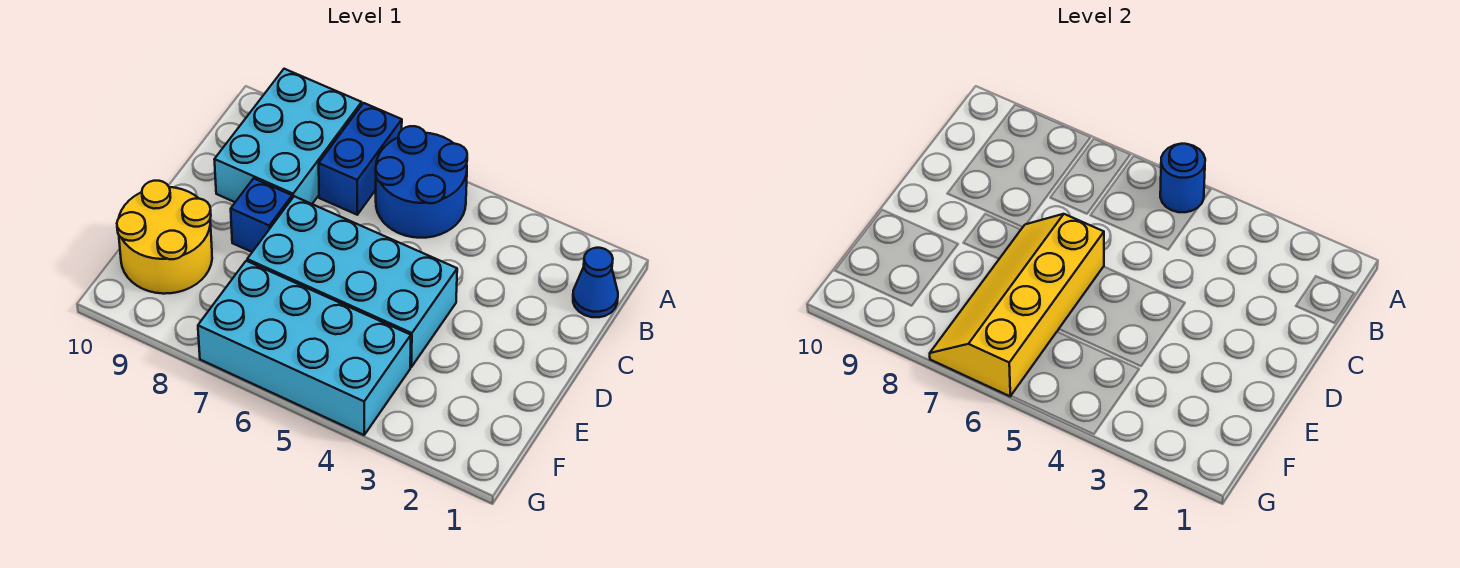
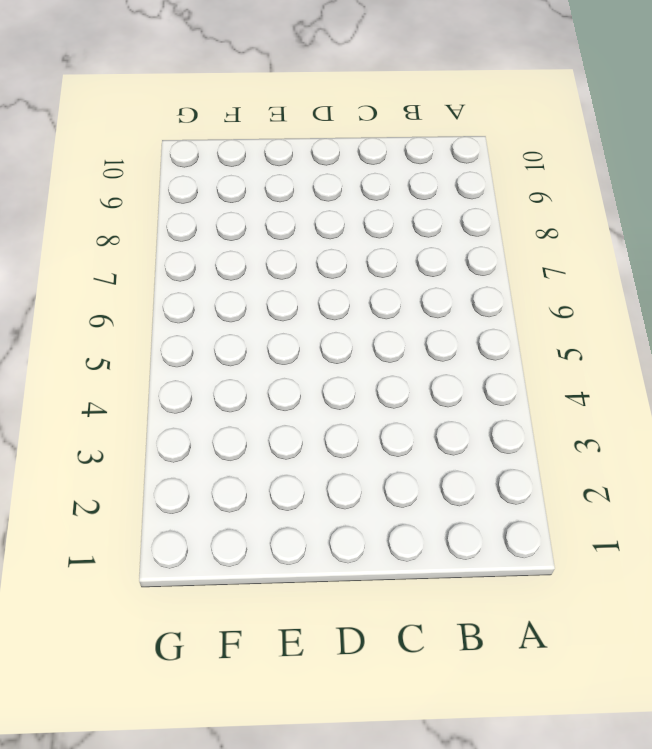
none -> blue 2x2 round brick [376,126,467,238]
none -> blue 1x2 brick [319,103,402,215]

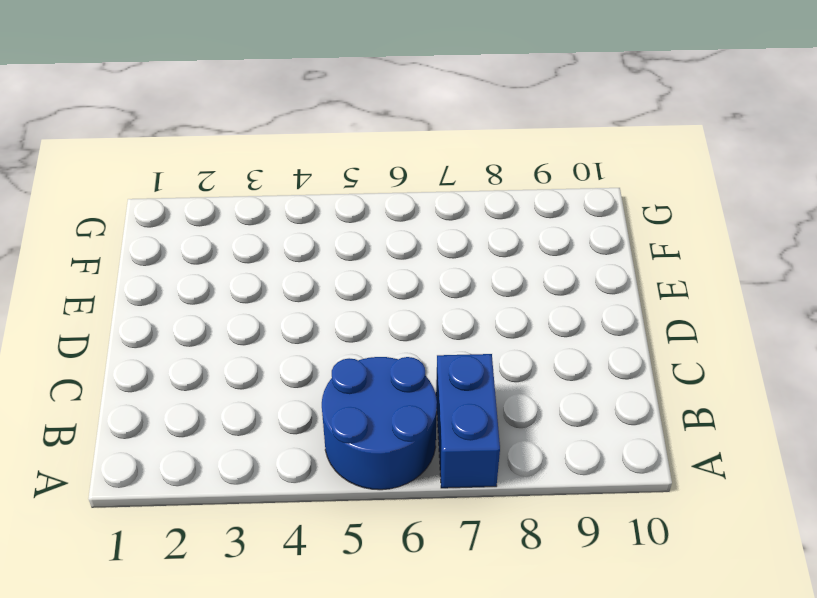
none -> cyan 2x3 brick [214,69,362,204]
none -> blue 1x1 cone [573,248,618,317]

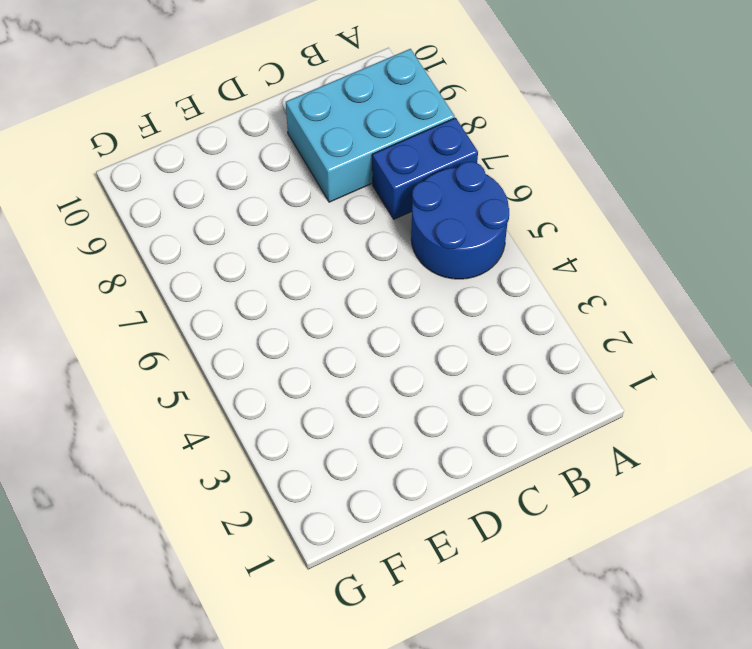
none -> blue 1x1 cone [573,248,618,317]
none -> cyan 2x4 brick [247,196,457,367]

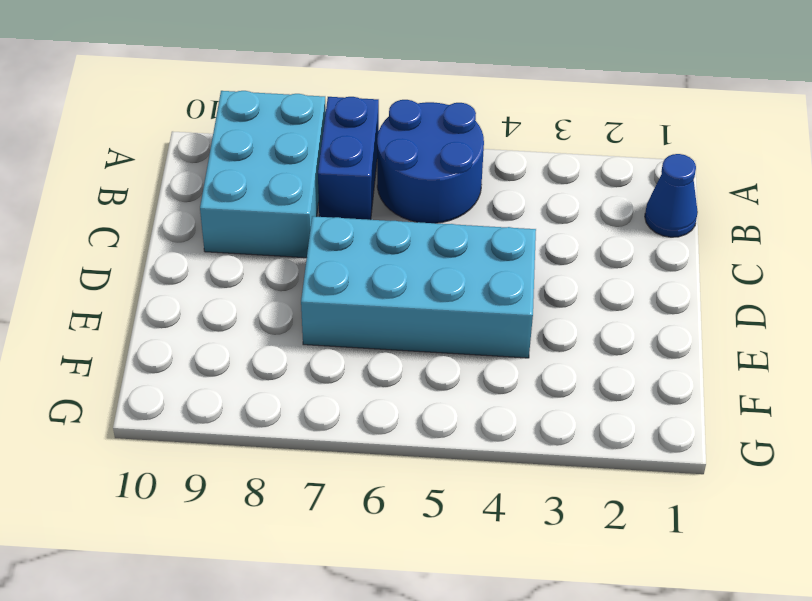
none -> blue 1x1 brick [231,178,292,252]
none -> yellow 2x2 round brick [117,181,212,294]

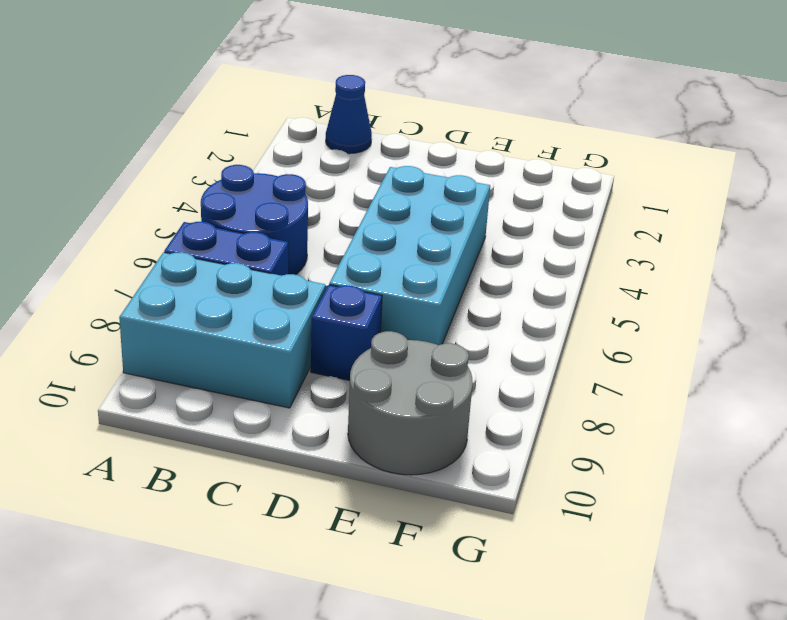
grey 2x2 round brick [348,331,473,475] -> yellow 2x2 round brick [117,181,212,294]
none -> cyan 2x4 brick [198,261,411,435]
none -> blue 1x1 round brick [1160,144,1205,212]

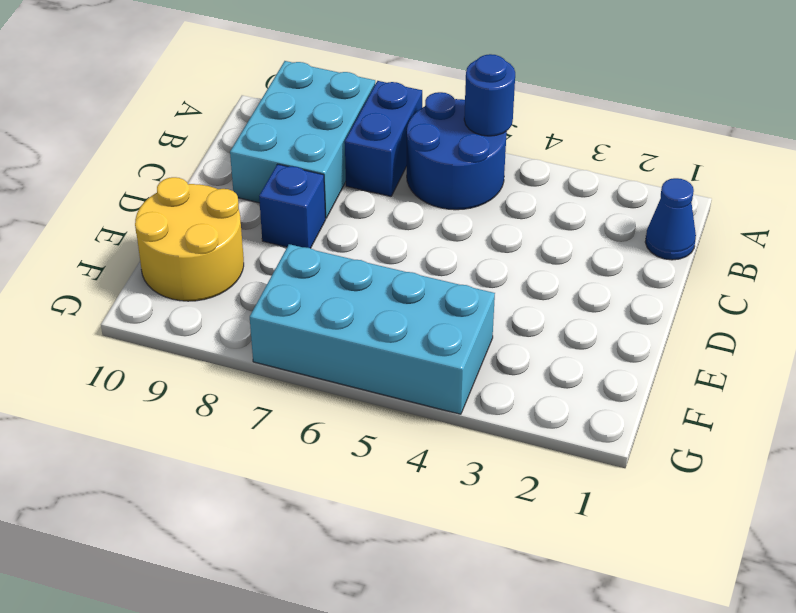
none -> cyan 2x4 brick [247,196,457,367]
none -> yellow 2x4 slope [930,214,1104,396]

